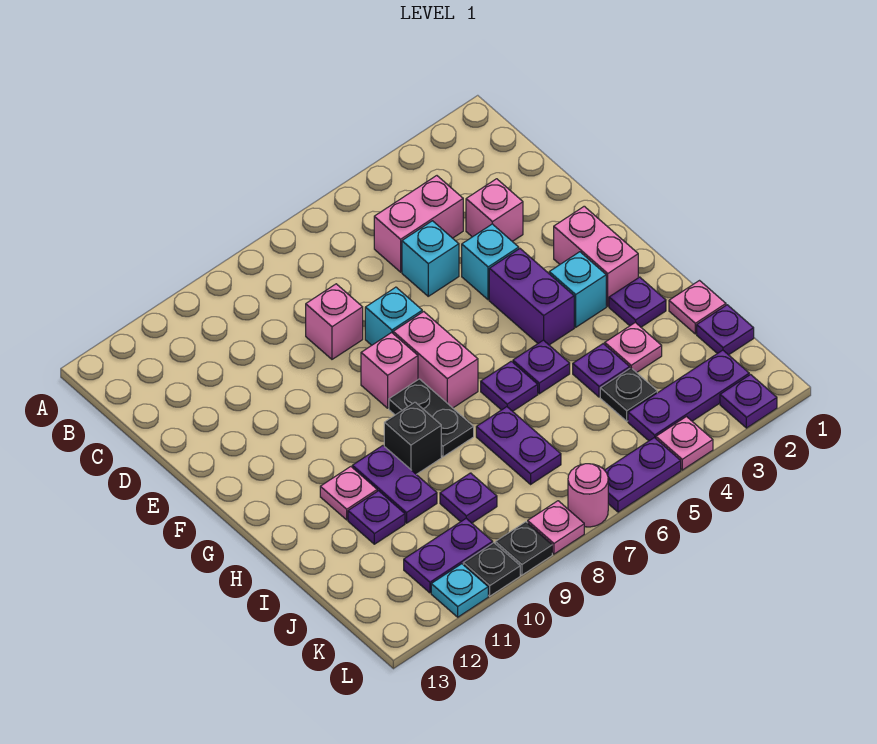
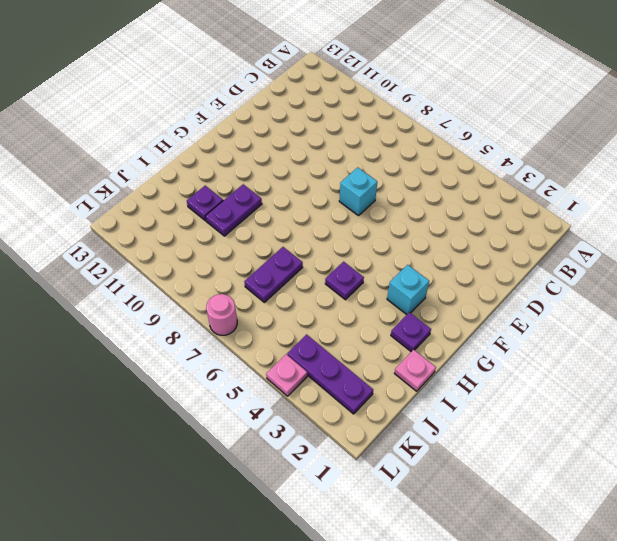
none -> pink 1x2 brick [374,176,463,272]
none -> pink 1x1 brick [466,179,523,242]
none -> cyan 1x1 brick [402,221,459,296]
none -> pink 1x1 brick [306,284,363,359]

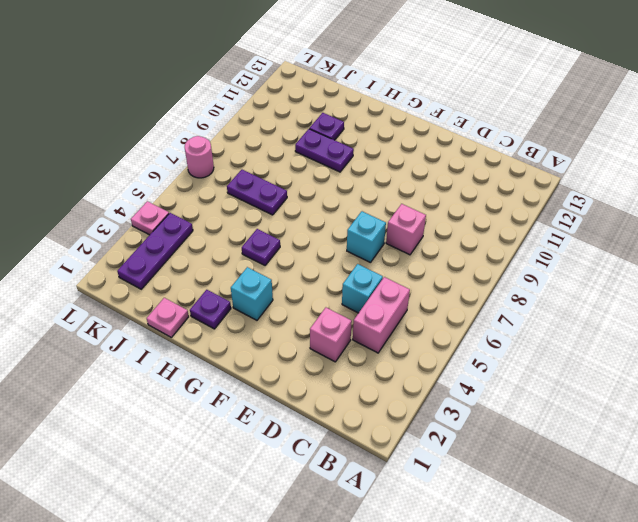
none -> cyan 1x1 brick [462,224,519,300]
none -> pink 1x2 brick [554,206,638,306]
none -> purple 1x2 brick [489,249,574,345]
none -> pink 1x2 brick [393,312,478,408]

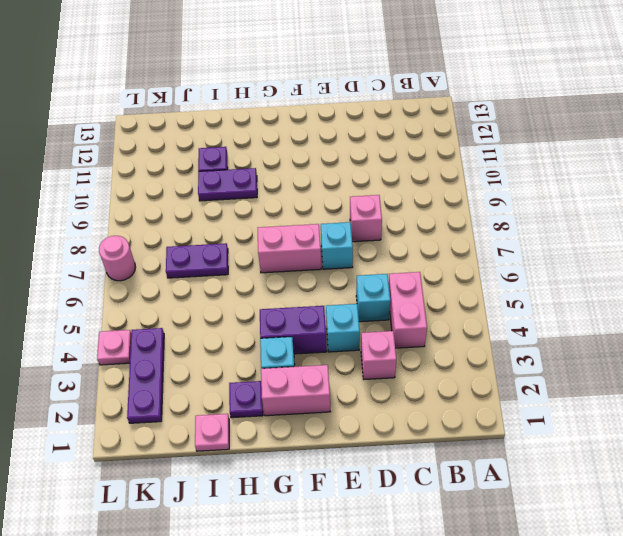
none -> pink 1x1 brick [361,333,418,408]
none -> black 1x2 plate [389,379,474,457]
none -> purple 1x1 plate [513,340,570,394]
none -> purple 1x1 plate [481,361,538,411]

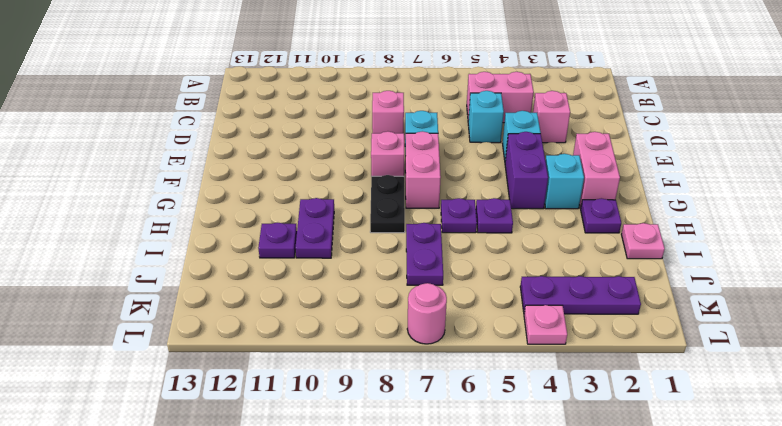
none -> black 1x1 brick [384,402,441,474]
none -> pink 1x1 plate [320,467,377,520]
none -> pink 1x1 plate [605,322,662,373]
none -> purple 1x1 plate [573,344,630,397]

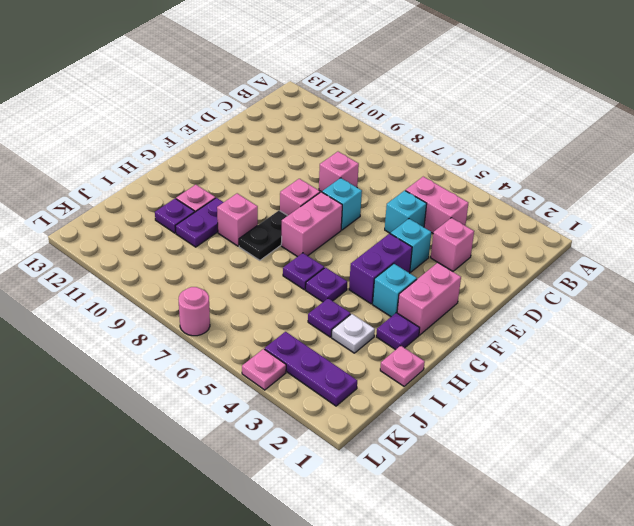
pink 1x1 brick [217,193,258,246] -> black 1x1 brick [384,402,441,474]
white 1x1 plate [332,314,375,353] -> pink 1x1 plate [605,322,662,373]
none -> purple 1x2 plate [476,407,561,484]
none -> purple 1x1 plate [697,305,754,355]
none -> black 1x1 plate [600,368,657,421]
none -> purple 1x1 plate [440,473,497,523]

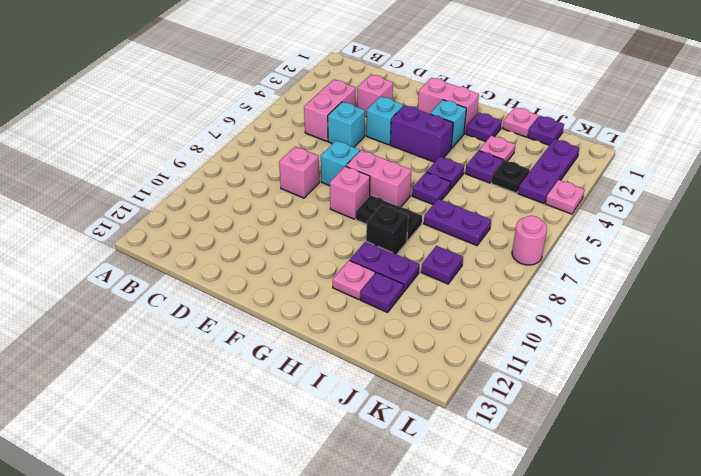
none -> purple 1x2 plate [404,519,493,593]
none -> purple 1x1 plate [720,375,777,428]
none -> purple 1x2 plate [605,438,681,512]
none -> pink 1x1 plate [528,501,584,554]

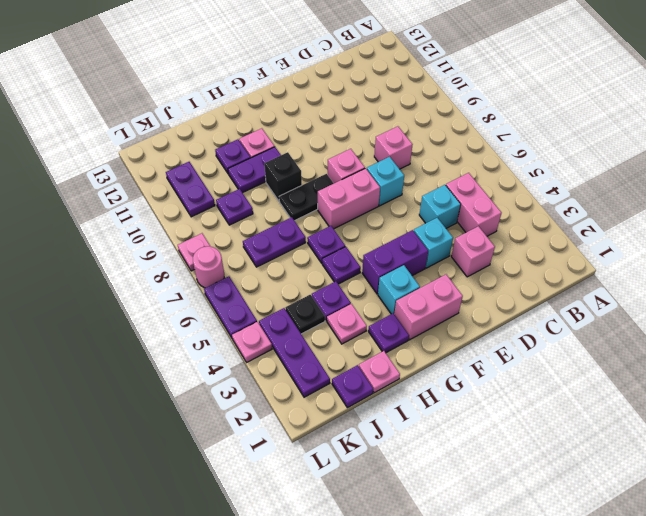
none -> purple 1x1 plate [720,375,777,428]
none -> black 1x1 plate [495,522,552,575]
none -> black 1x1 plate [463,543,520,596]
none -> cyan 1x1 plate [431,564,488,617]

